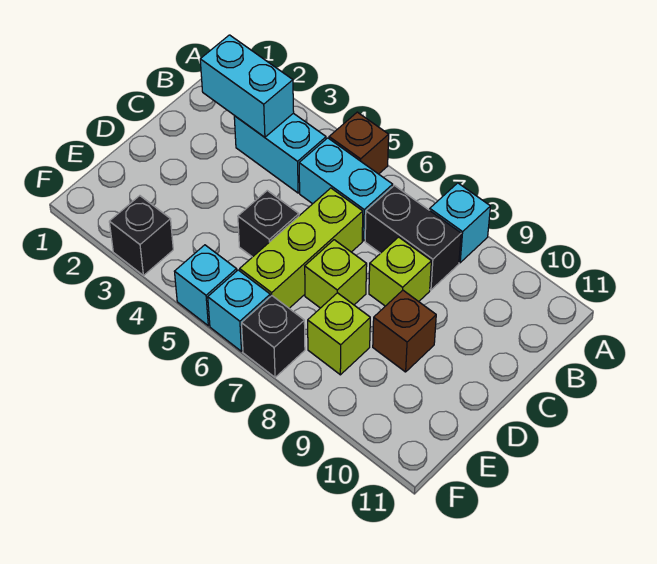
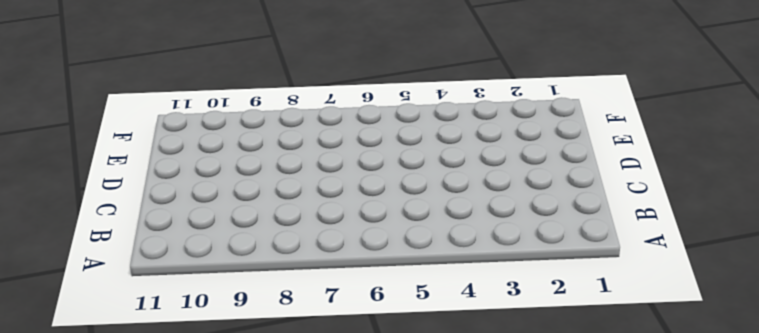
none -> brown 1x1 brick [329,112,389,174]
none -> cyan 1x1 brick [430,183,490,263]
none -> cyan 1x2 brick [234,113,326,193]

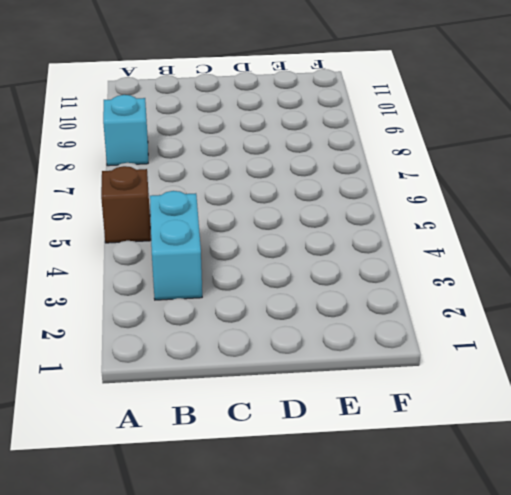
none -> cyan 1x2 brick [299,138,393,241]
none -> black 1x2 brick [365,185,461,290]
none -> lime 1x3 brick [240,188,363,308]

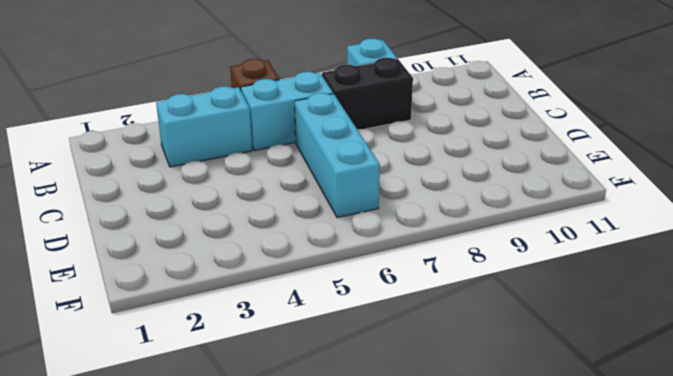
cyan 1x3 brick [295,93,380,218] -> lime 1x3 brick [240,188,363,308]
none -> lime 1x1 brick [369,237,431,306]
none -> black 1x1 brick [238,191,299,257]
none -> lime 1x1 brick [305,240,367,308]

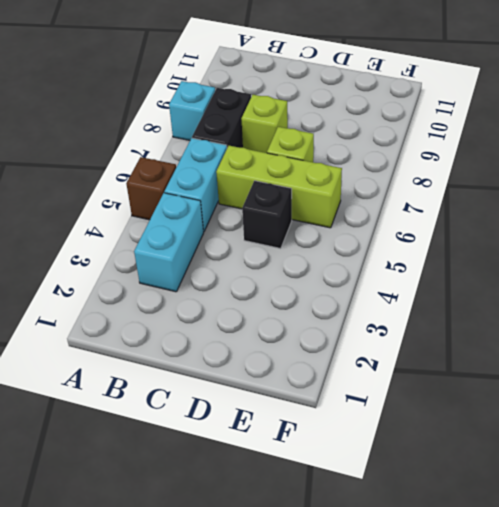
none -> brown 1x1 brick [373,290,436,372]
none -> lime 1x1 brick [308,293,370,375]
none -> black 1x1 brick [109,196,173,276]

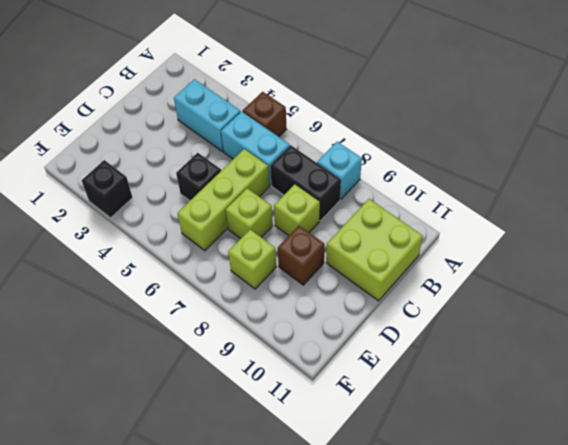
lime 2x2 brick [326,199,423,301] -> none
none -> cyan 1x1 brick [175,245,237,326]
none -> cyan 1x1 brick [208,270,270,351]
none -> black 1x1 brick [242,296,305,377]

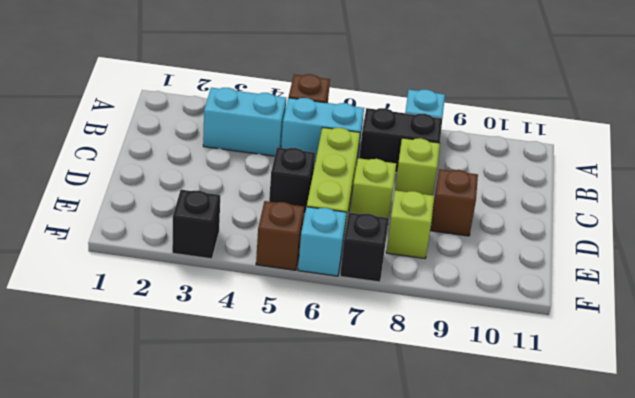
brown 1x1 brick [256,201,304,270] -> cyan 1x1 brick [175,245,237,326]
none -> cyan 1x2 brick [200,35,294,137]

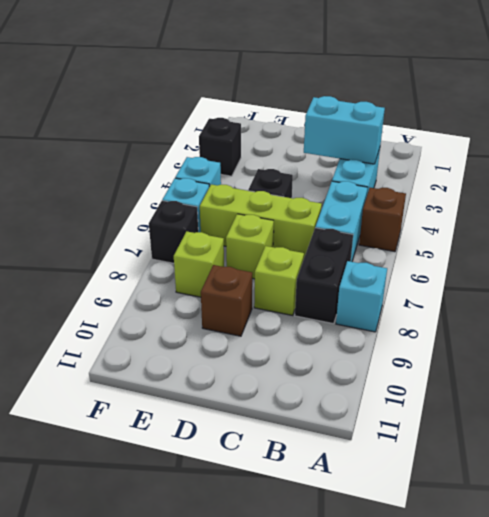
cyan 1x2 brick [304,96,385,164] -> cyan 1x2 brick turned to [200,35,294,137]

